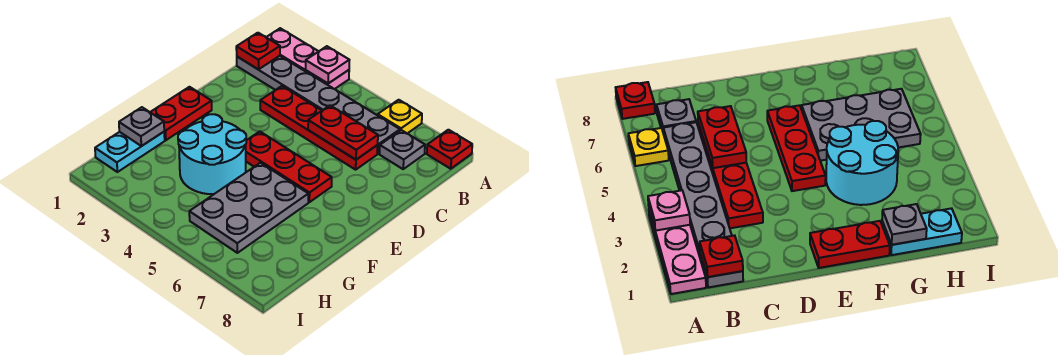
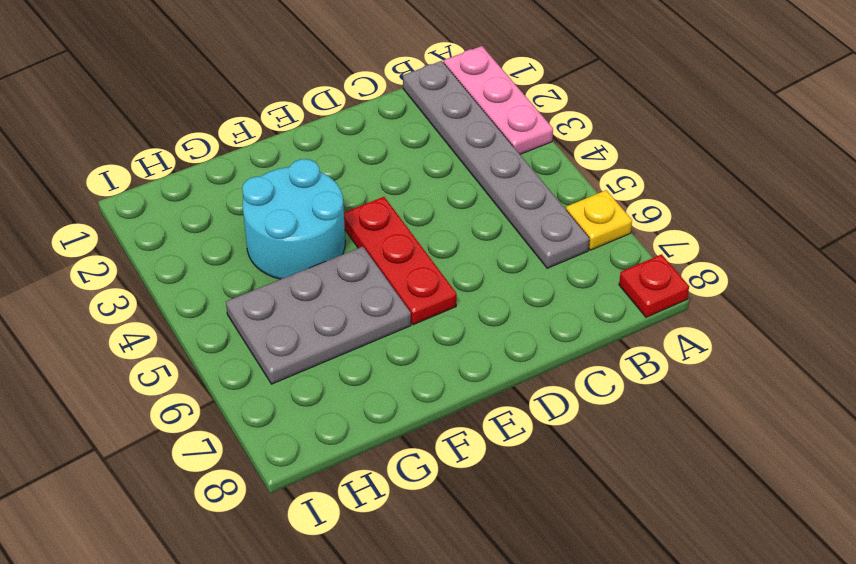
none -> grey 1x1 plate [380,130,425,169]
none -> red 1x4 plate [260,86,378,170]
none -> red 1x2 plate [150,87,212,140]

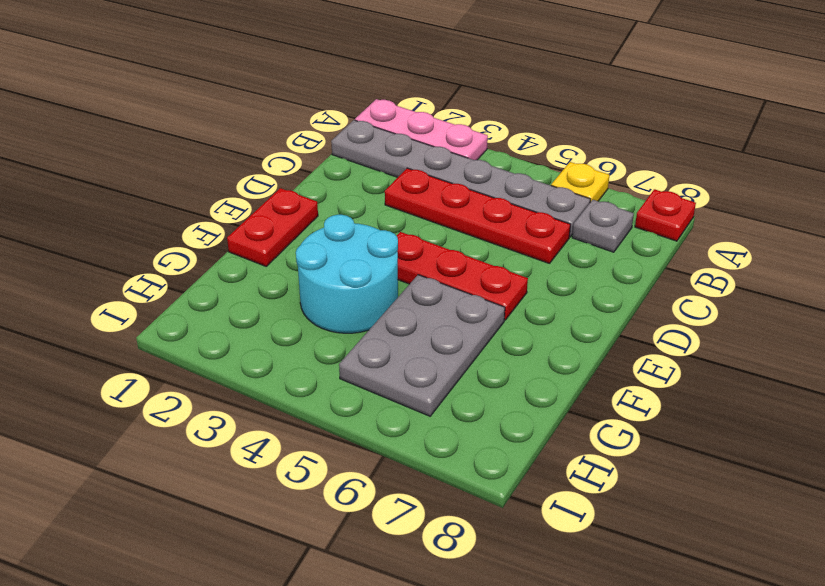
none -> cyan 1x2 plate [95,132,165,172]
none -> pink 1x1 plate [306,46,349,83]
none -> red 1x1 plate [236,33,280,69]

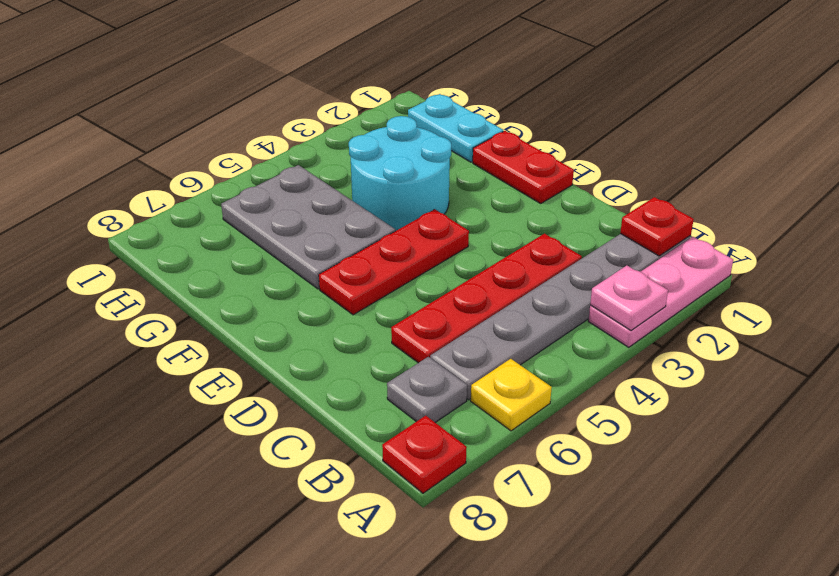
none -> red 1x2 plate [308,106,378,160]
none -> grey 1x1 plate [119,107,164,146]

